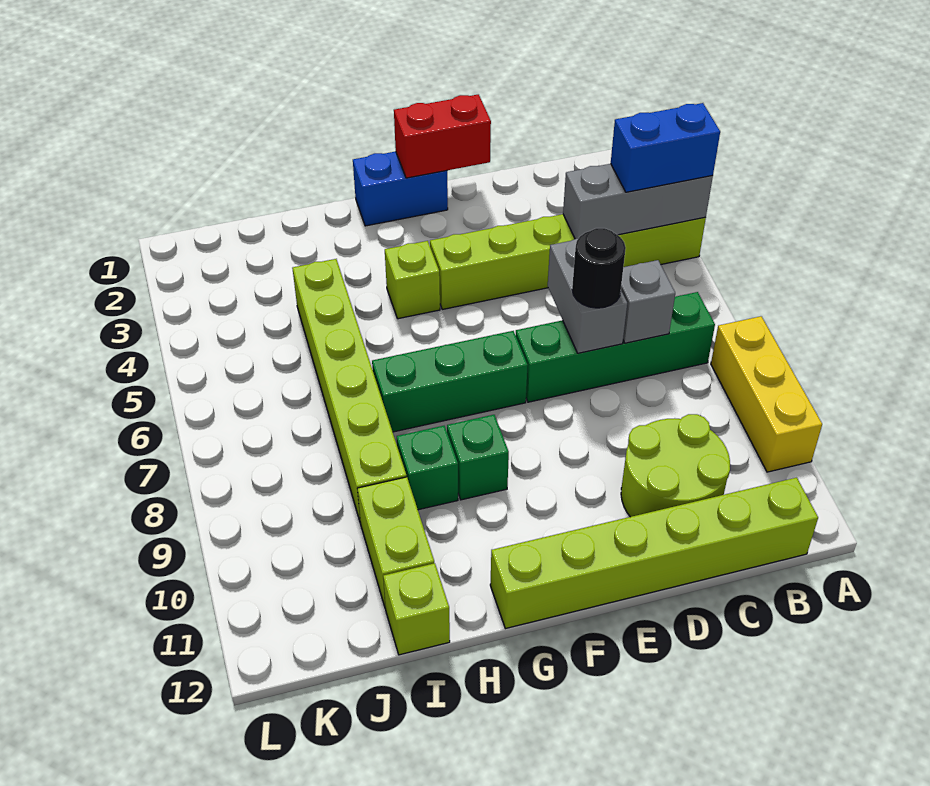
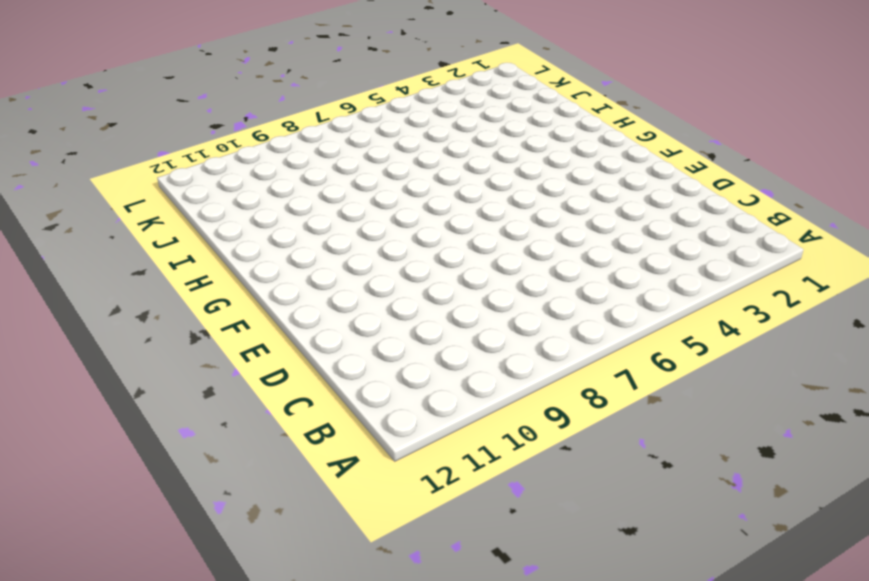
none -> lime 1x6 brick [430,214,706,309]
none -> yellow 1x3 brick [711,316,822,472]
none -> green 1x4 brick [516,292,715,402]

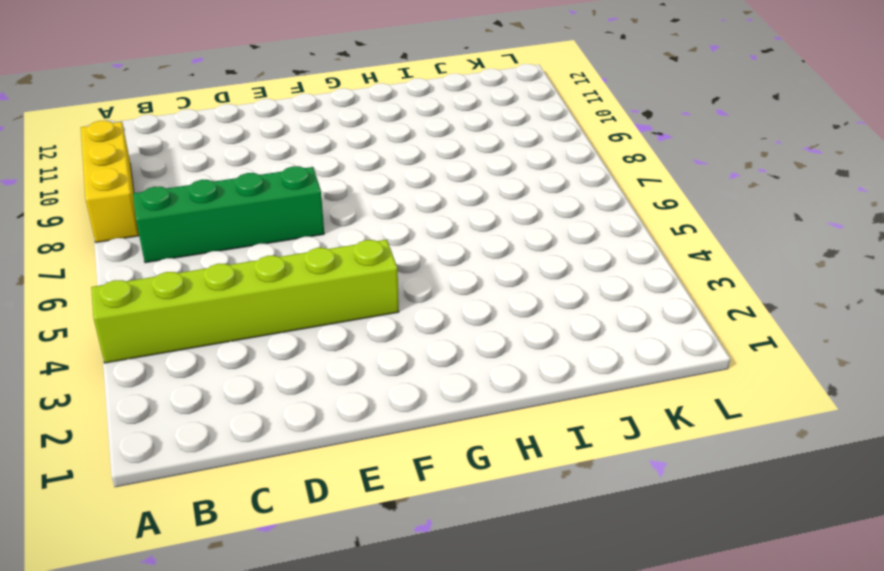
none -> lime 1x6 brick [490,478,818,629]
none -> lime 2x2 round brick [621,414,730,517]
none -> blue 1x2 brick [353,152,448,226]

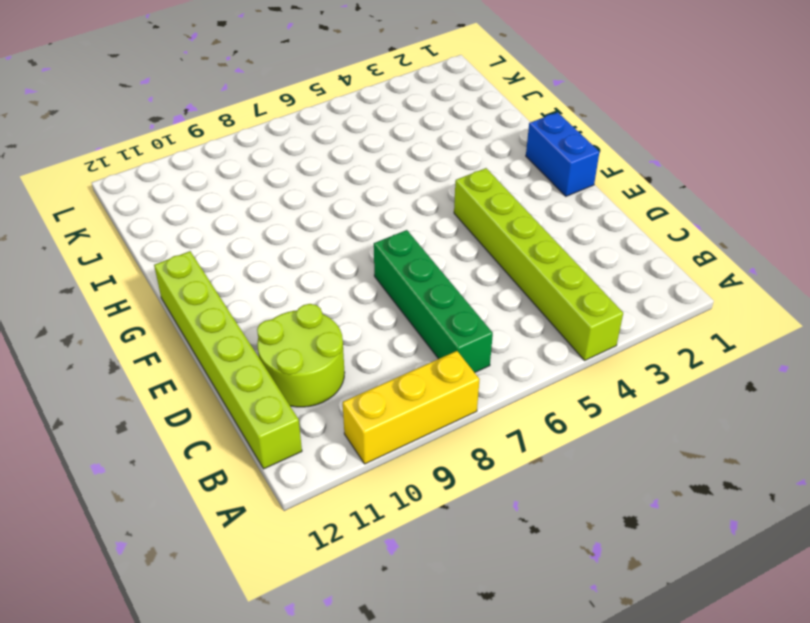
none -> green 1x3 brick [372,331,528,432]
none -> lime 1x1 brick [385,241,440,319]
none -> green 1x1 brick [447,415,509,500]

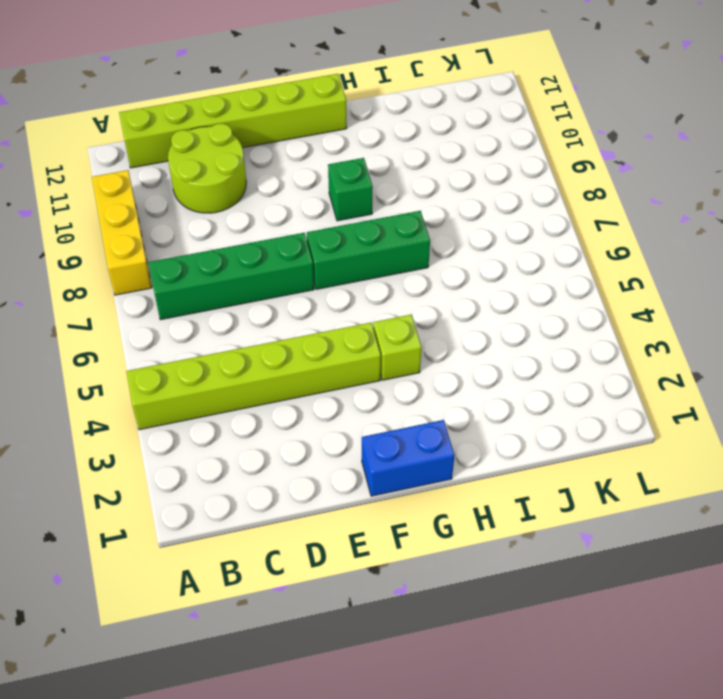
none -> green 1x1 brick [397,426,458,510]
none -> lime 1x6 brick [292,259,407,523]
none -> lime 1x2 brick [357,477,434,609]

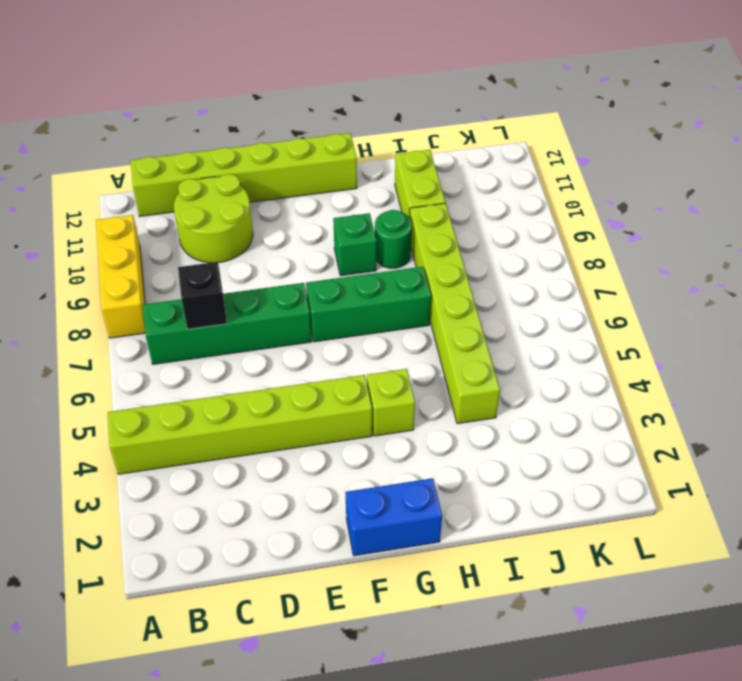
black 1x1 brick [178,262,227,329] -> grey 1x1 brick [621,260,675,343]
green 1x1 round brick [375,210,412,268] -> green 1x1 brick [397,426,458,510]
none -> lime 1x1 brick [383,563,450,655]
none -> grey 1x3 brick [563,164,713,239]
none -> grey 1x2 brick [548,239,627,353]

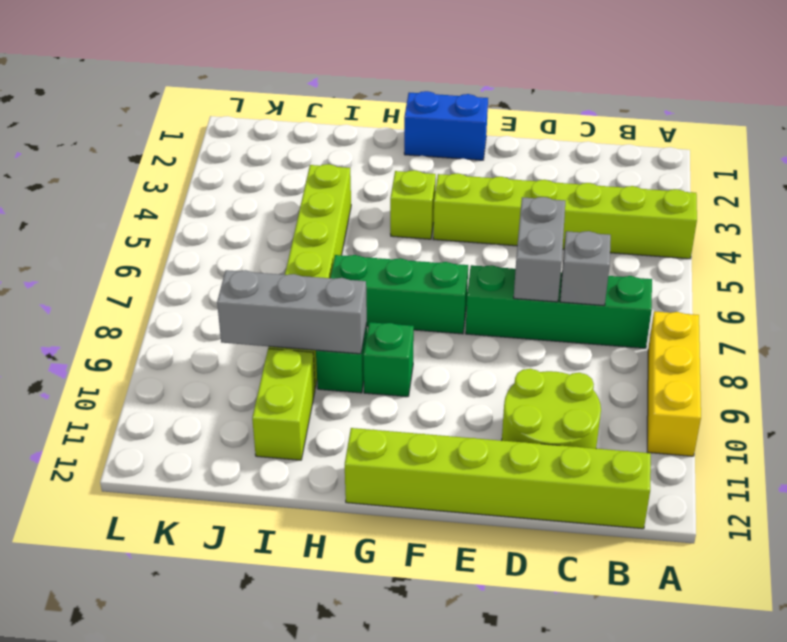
grey 1x3 brick [217,270,367,354] -> grey 1x3 brick moved to [563,164,713,239]
none -> lime 1x1 brick [383,563,450,655]
none -> red 1x2 brick [394,94,491,178]
none -> blue 1x2 brick [611,103,720,192]

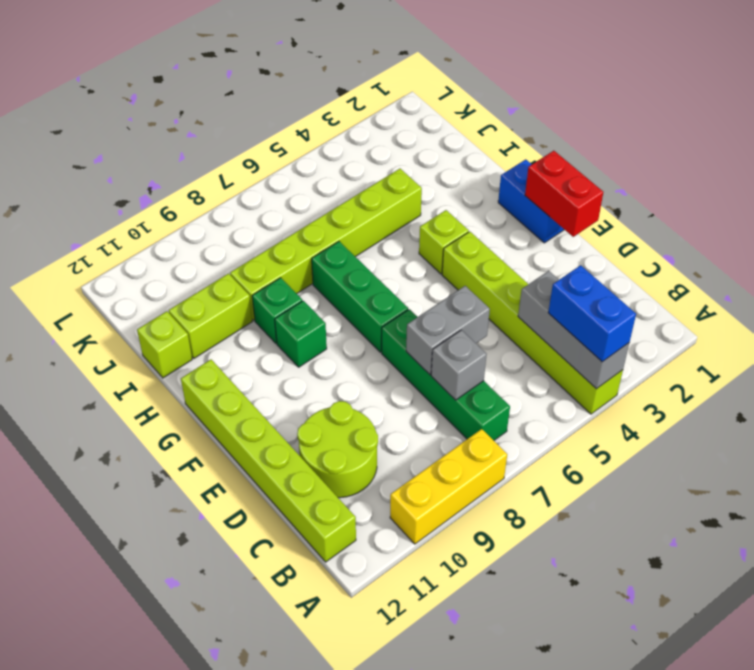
none -> black 1x1 round brick [572,228,626,308]

